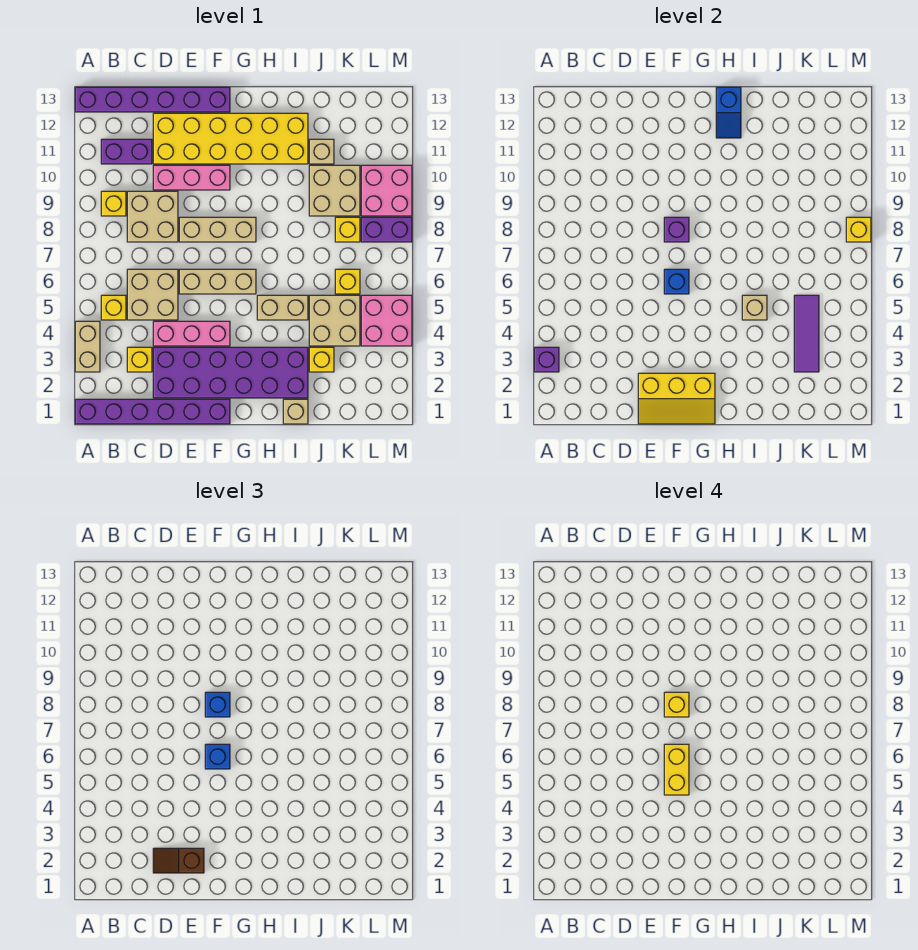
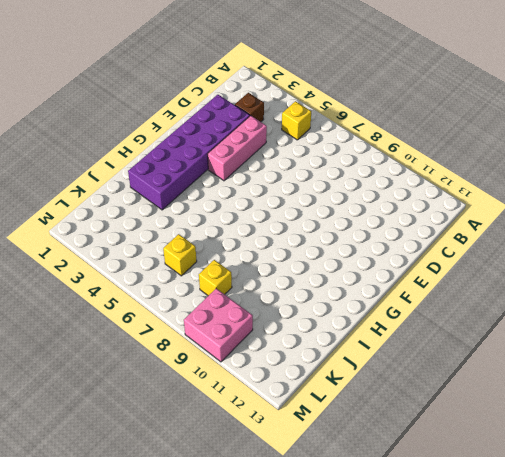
brown 1x1 brick [235,93,264,122] -> yellow 1x1 brick [127,347,152,372]
none -> purple 1x6 brick [75,399,230,424]
none -> tan 1x2 brick [75,321,100,372]
none -> purple 1x6 brick [75,87,230,112]
none -> yellow 1x1 brick [101,191,126,216]

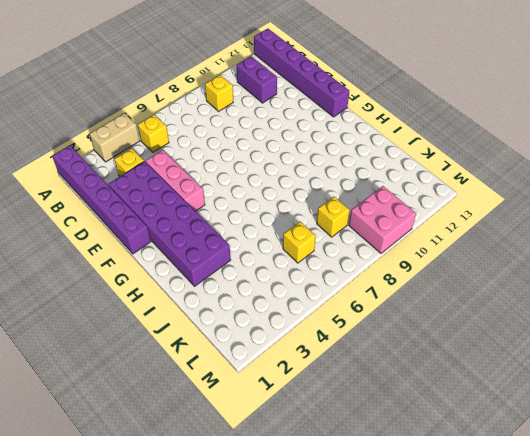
none -> tan 2x2 brick [127,269,178,320]
none -> tan 2x2 brick [127,191,178,242]
none -> pink 1x3 brick [153,165,230,190]
none -> yellow 2x6 brick [153,113,308,164]

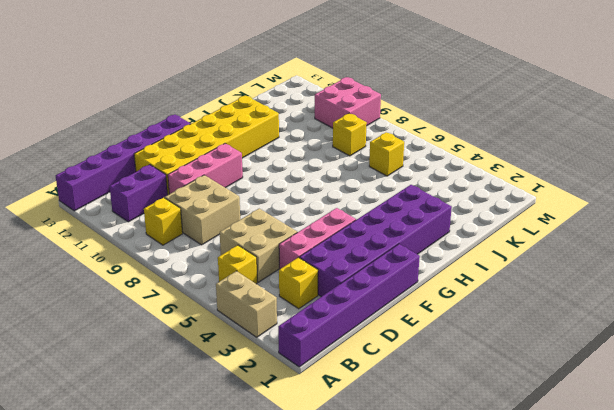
none -> tan 1x3 brick [179,269,256,294]
none -> tan 1x3 brick [179,217,256,242]
none -> tan 1x2 brick [257,295,308,320]
none -> tan 1x1 brick [283,399,308,424]

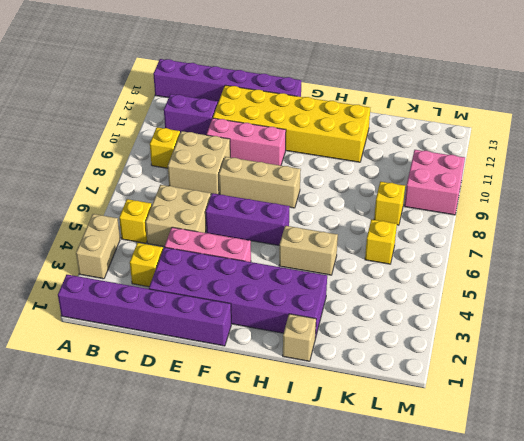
purple 1x3 brick [206,193,290,245] -> tan 1x3 brick [179,269,256,294]
none -> yellow 1x1 brick [309,347,334,372]
none -> tan 2x2 brick [309,295,360,346]
none -> tan 2x2 brick [309,165,360,216]
none -> tan 1x1 brick [309,139,334,164]

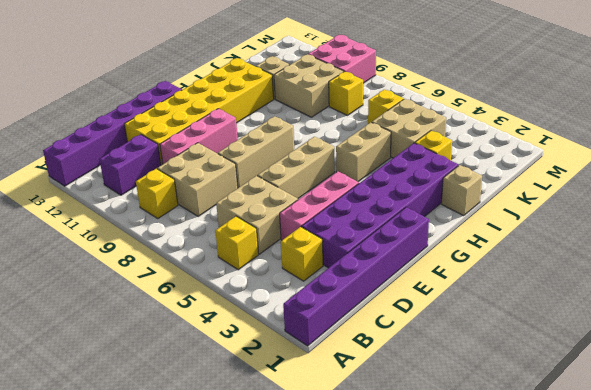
none -> tan 1x2 brick [75,321,100,372]
none -> pink 2x2 brick [361,295,412,346]
none -> purple 1x2 brick [361,217,412,242]
none -> purple 1x1 brick [534,347,559,372]

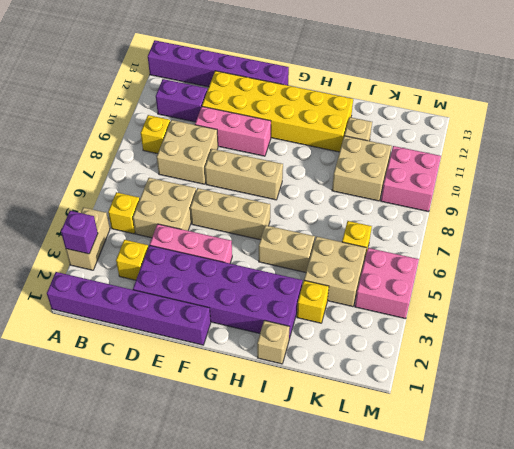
none -> yellow 1x1 brick [335,217,360,242]
none -> purple 1x2 brick [361,217,412,242]
none -> yellow 2x3 slope [638,373,715,424]
none -> blue 1x1 brick [664,269,689,294]

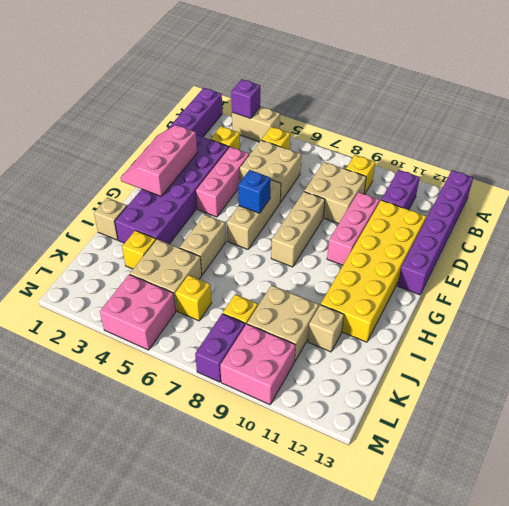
pink 2x3 slope [121,125,197,196] -> yellow 2x3 slope [638,373,715,424]
none -> purple 1x1 brick [664,217,689,242]
none -> blue 1x2 slope [716,87,741,138]
none -> tan 1x1 brick [742,295,767,320]
none -> purple 1x3 tile [794,295,819,372]

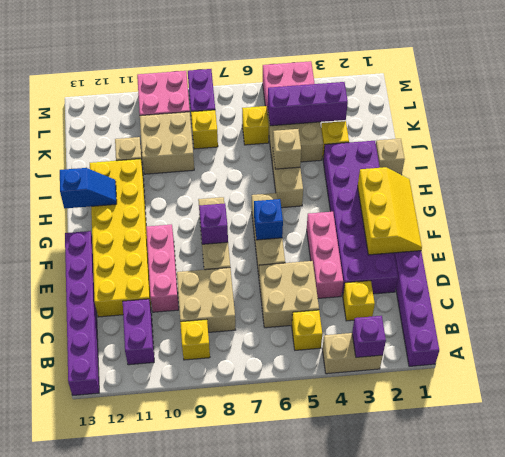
purple 1x3 brick [268,82,348,126] -> purple 1x3 tile [794,295,819,372]
none -> yellow 1x1 brick [846,217,871,242]
none -> brown 1x2 slope [153,848,204,873]
none -> blue 1x1 brick [205,744,230,769]
none -> blue 1x1 brick [205,692,230,717]

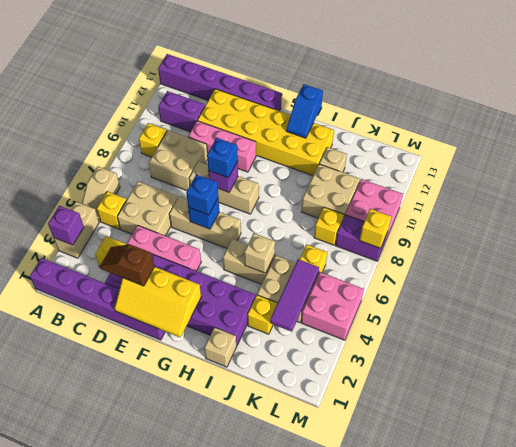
tan 1x2 slope [82,166,120,222] -> none
none -> yellow 1x2 brick [664,744,689,795]
none -> yellow 1x1 brick [664,692,689,717]

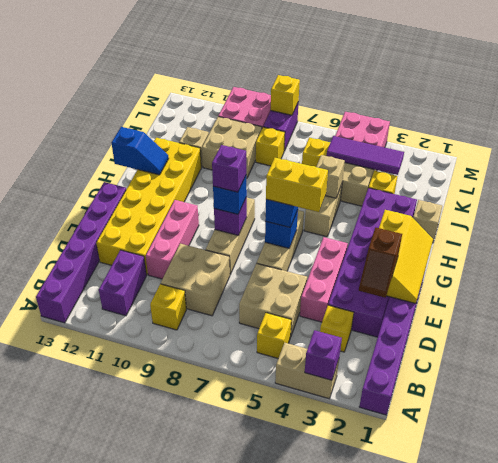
purple 1x1 brick [212,145,246,192] -> yellow 1x1 brick [664,692,689,717]

